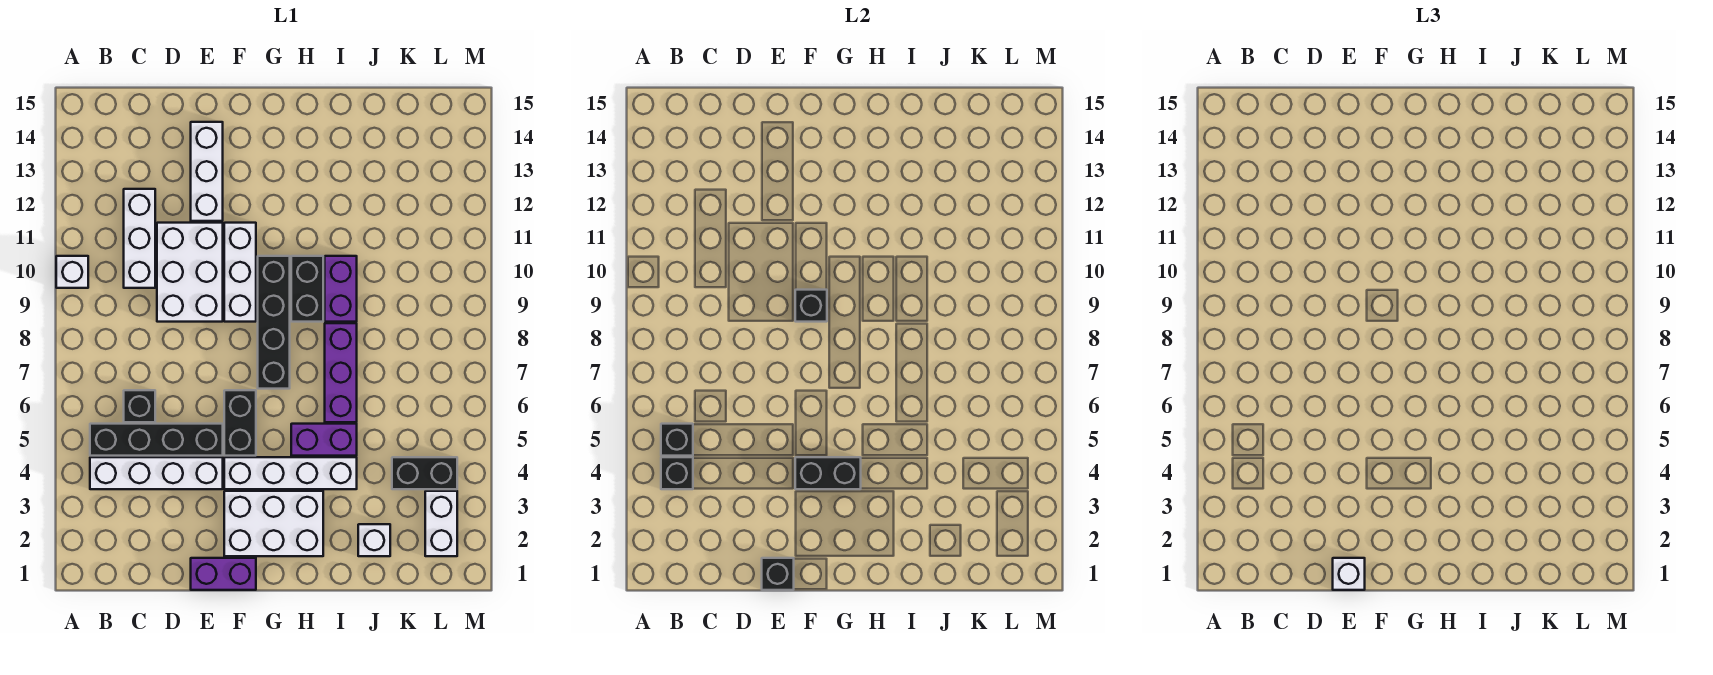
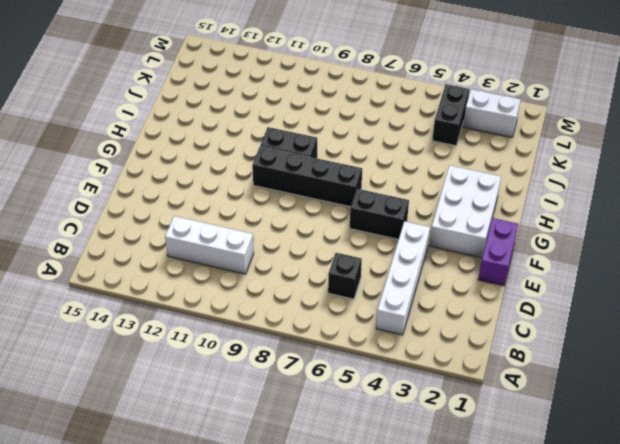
none -> white 1x1 brick [56,256,88,288]
none -> black 1x4 brick [90,424,223,456]
none -> white 2x3 brick [157,223,223,322]

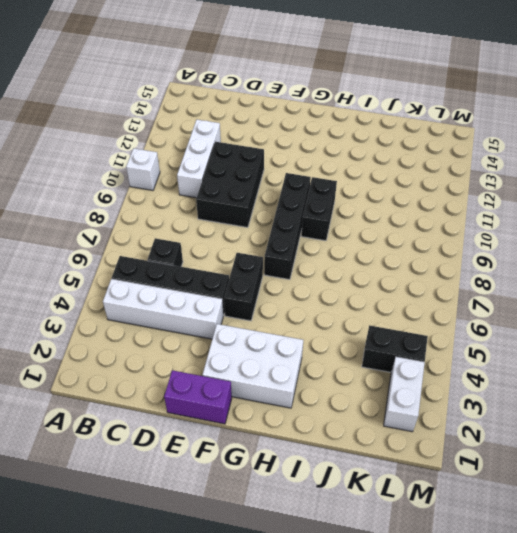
black 2x3 brick [196,142,264,227] -> white 2x3 brick [157,223,223,322]
none -> white 1x3 brick [191,122,223,221]
none -> white 1x4 brick [224,457,357,489]
none -> white 1x3 brick [224,223,256,322]

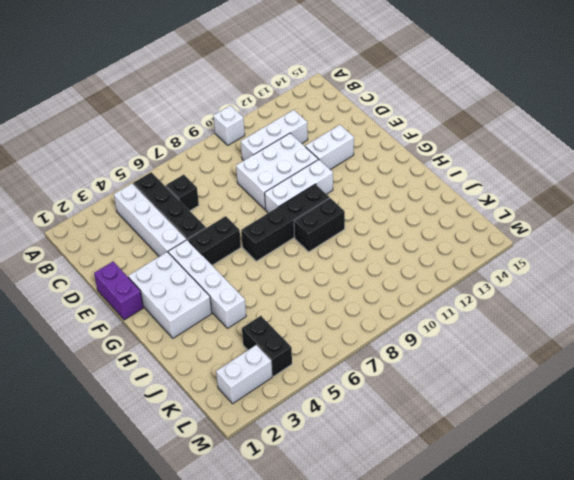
white 1x2 brick [305,125,354,169] -> white 1x3 brick [191,122,223,221]
none -> purple 1x2 brick [291,424,357,456]
none -> purple 1x3 brick [325,323,357,422]
none -> purple 1x2 brick [325,256,357,322]

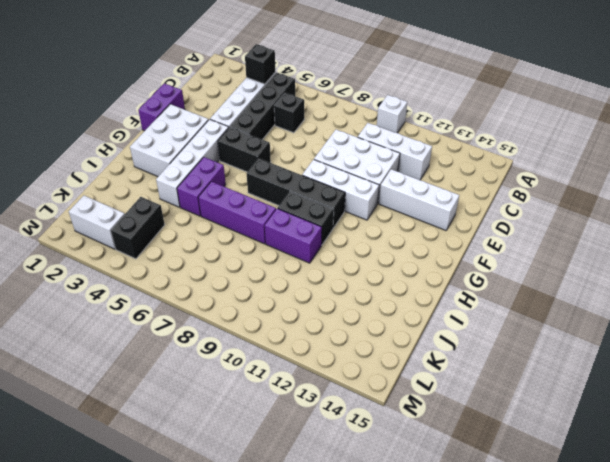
none -> white 1x1 brick [358,524,390,556]
none -> black 1x1 brick [661,424,693,456]
none -> black 1x1 brick [762,558,794,590]

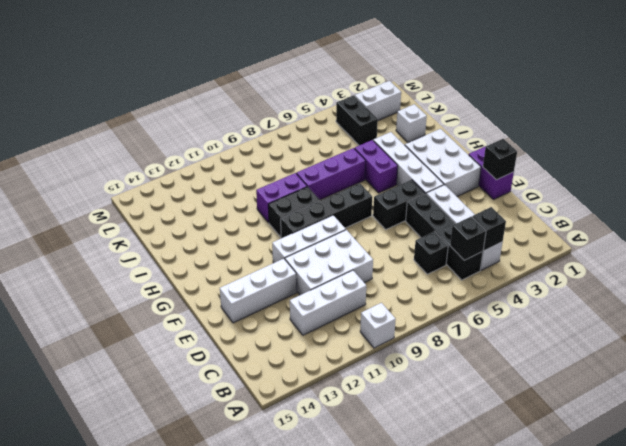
none -> black 1x2 brick [795,457,861,489]
none -> black 1x1 brick [795,290,827,322]
none -> white 1x1 brick [1333,558,1365,590]

